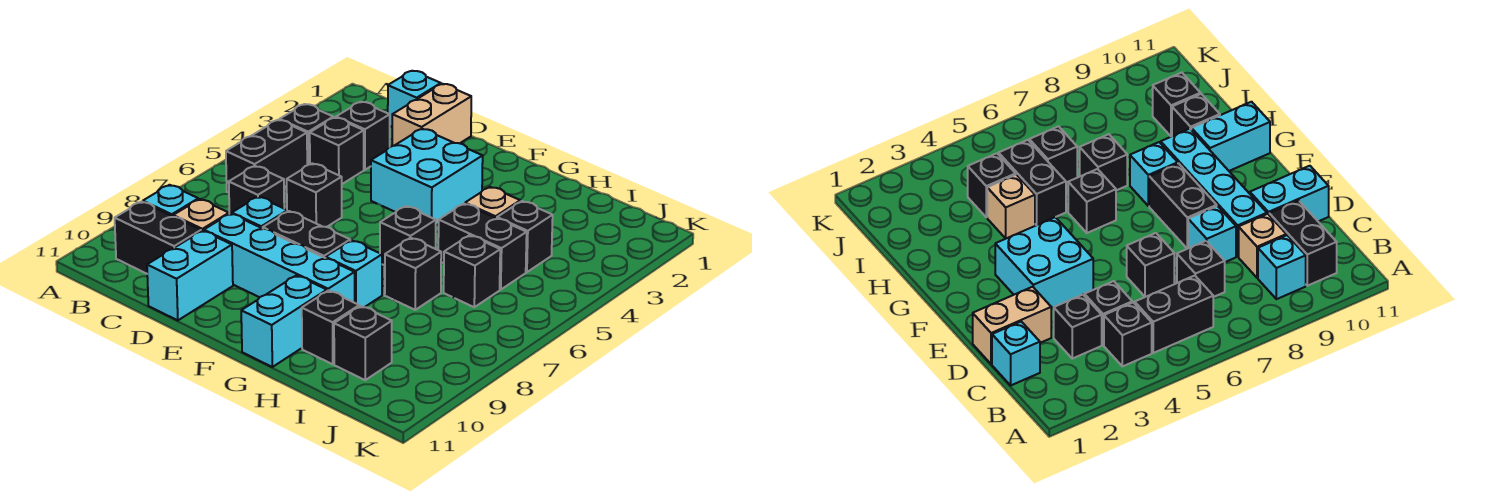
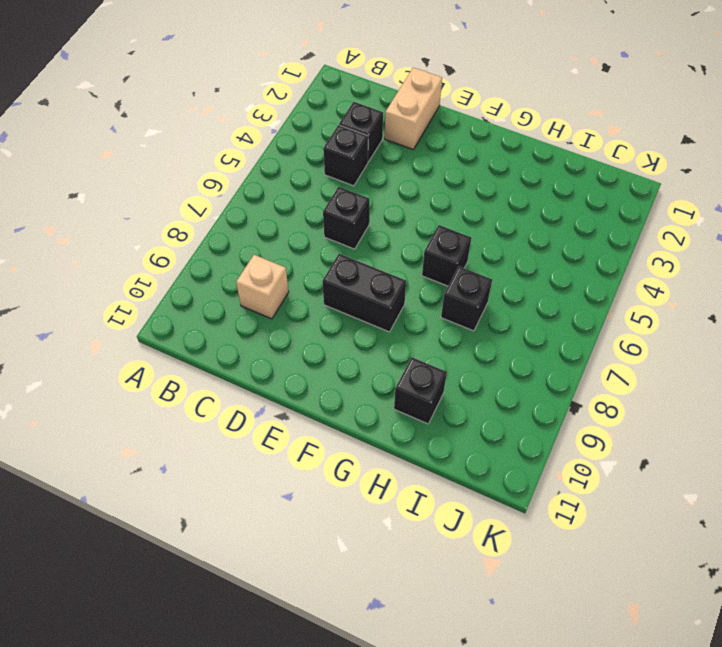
none -> black 1x1 brick [280,104,333,165]
none -> black 1x2 brick [226,120,307,192]
none -> cyan 1x1 brick [143,185,198,216]

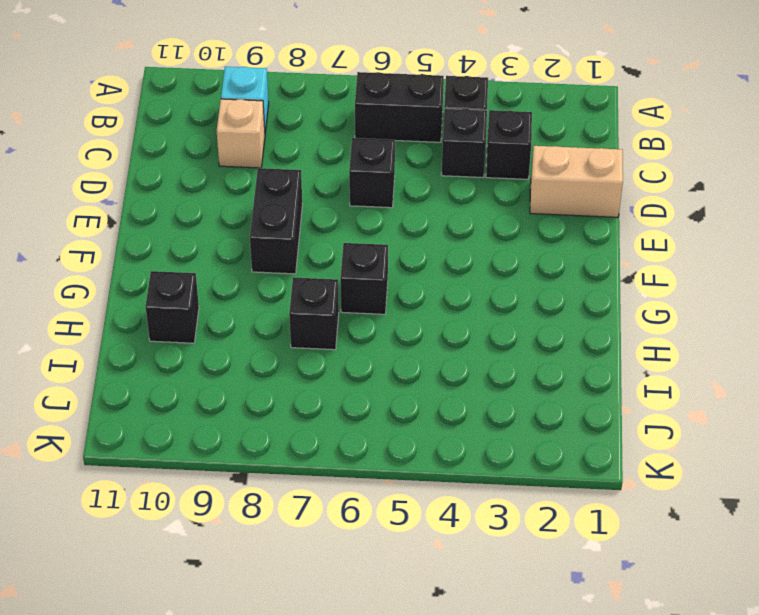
none -> black 1x2 brick [115,202,201,274]
none -> cyan 1x1 brick [388,71,441,127]
none -> black 1x1 brick [229,166,284,214]

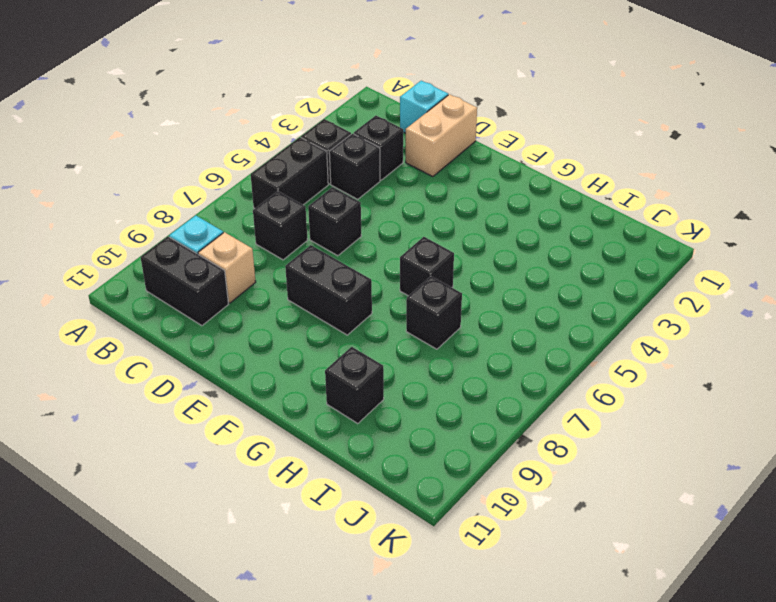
none -> cyan 1x1 brick [232,197,287,228]
none -> cyan 1x4 brick [204,214,355,303]
none -> cyan 1x2 brick [147,231,233,320]

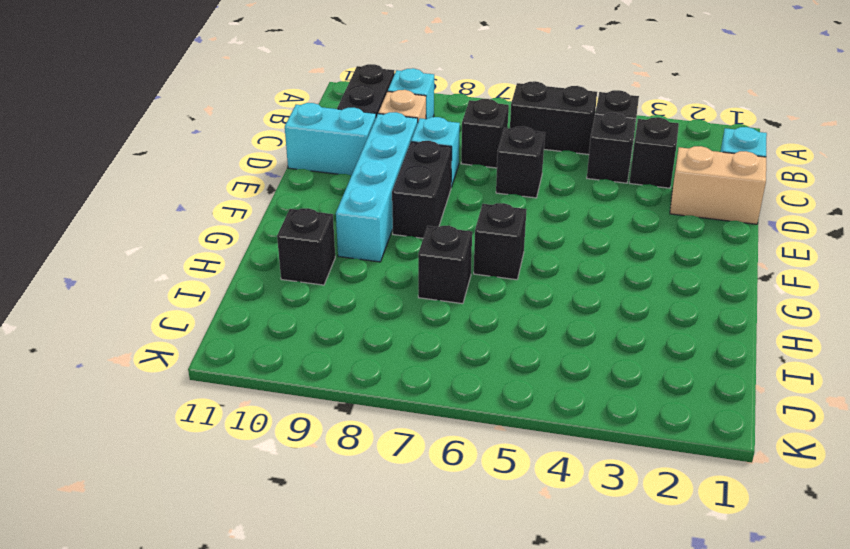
none -> cyan 2x2 brick [371,129,483,225]
none -> cyan 1x1 brick [326,240,382,307]
none -> cyan 1x2 brick [241,275,327,367]

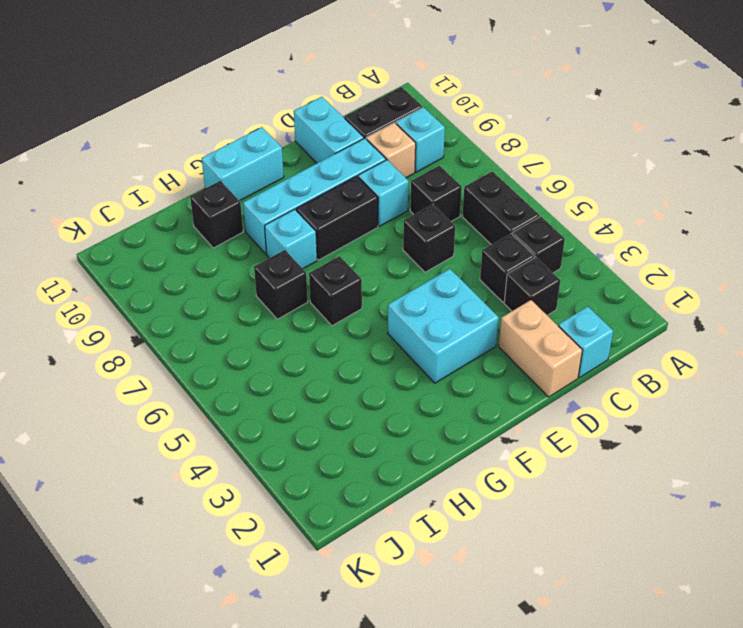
cyan 1x2 brick [202,127,284,201] -> cyan 1x2 brick turned to [241,275,327,367]
none -> tan 1x1 brick [465,187,520,218]
none -> black 1x2 brick [438,204,527,290]
none -> black 1x1 brick [497,201,553,272]

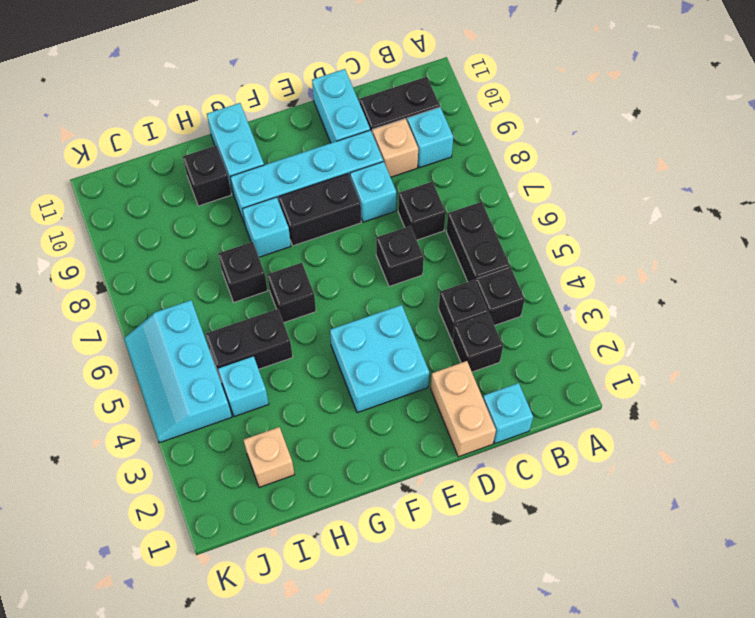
tan 1x1 brick [244,427,295,487] -> tan 1x1 brick moved to [465,187,520,218]
cyan 1x1 brick [218,356,269,417] -> black 1x1 brick [497,201,553,272]
cyan 2x3 slope [124,300,232,443] -> none
none -> black 1x1 brick [444,235,500,307]
none -> black 1x1 brick [334,306,392,380]

